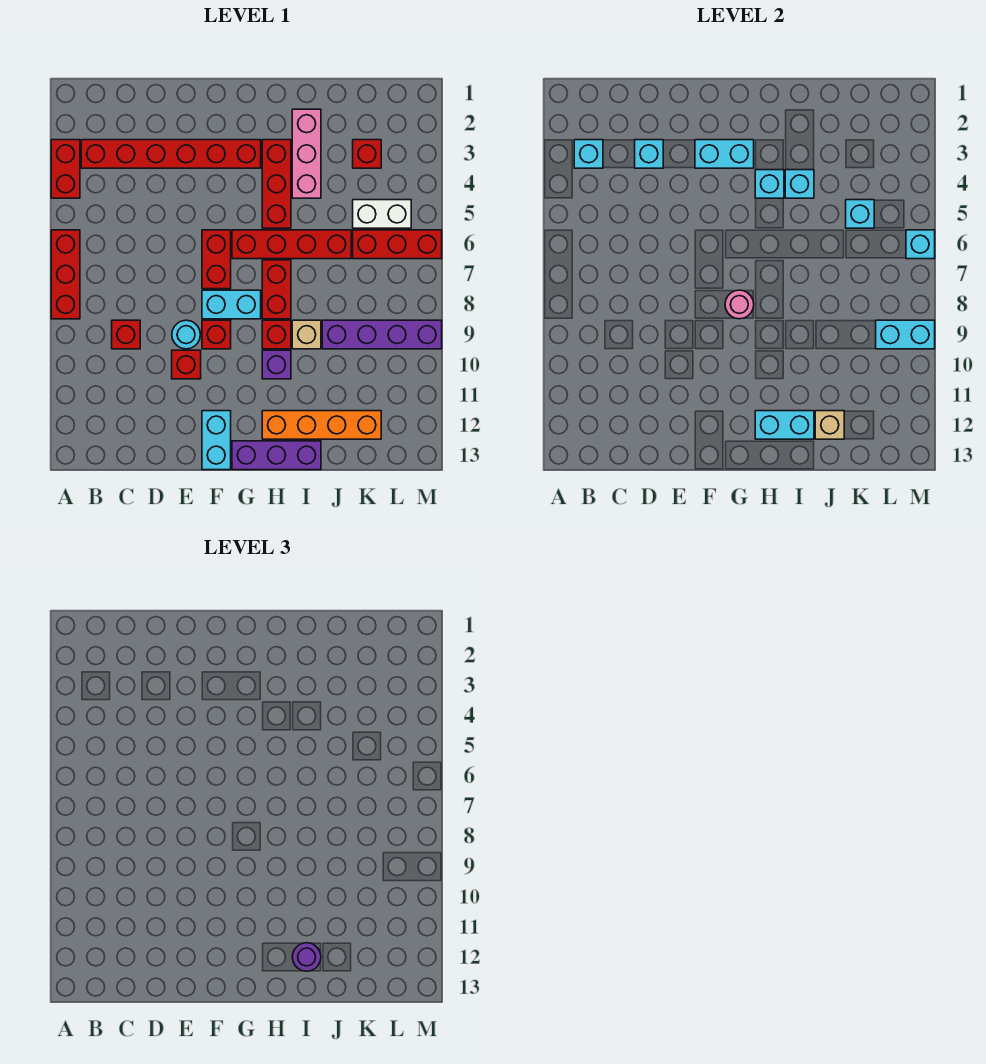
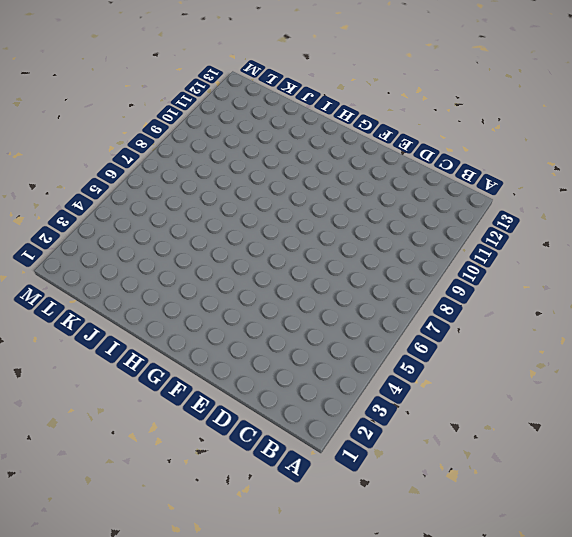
none -> red 1x2 brick [51,140,80,198]
none -> red 1x3 brick [51,230,80,319]
none -> red 1x6 brick [81,140,261,168]
none -> red 1x1 brick [112,320,140,349]

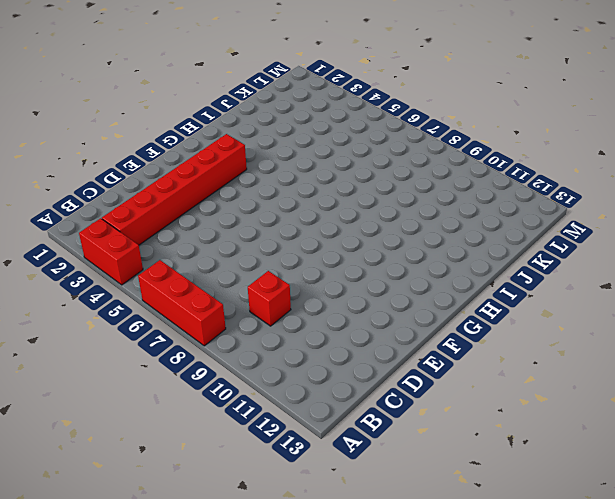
none -> cyan 1x1 round brick [172,320,200,349]
none -> red 1x1 brick [172,350,201,379]
none -> red 1x2 brick [202,230,231,289]
none -> cyan 1x2 brick [202,290,261,319]

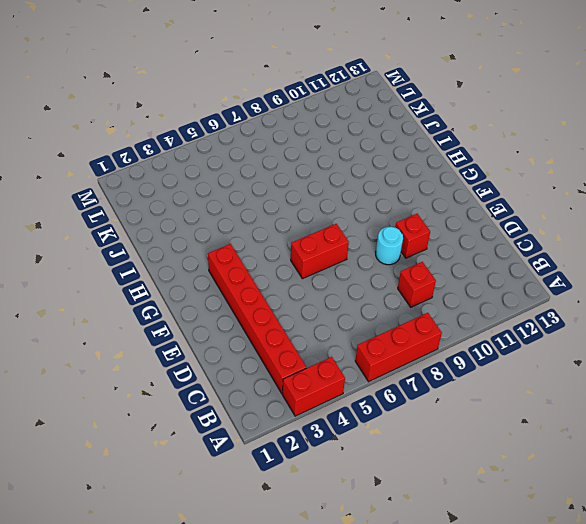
none -> cyan 1x2 brick [202,290,261,319]
none -> red 1x1 brick [202,320,231,349]
none -> cyan 1x2 brick [202,411,231,470]
none -> red 1x4 brick [232,230,351,259]

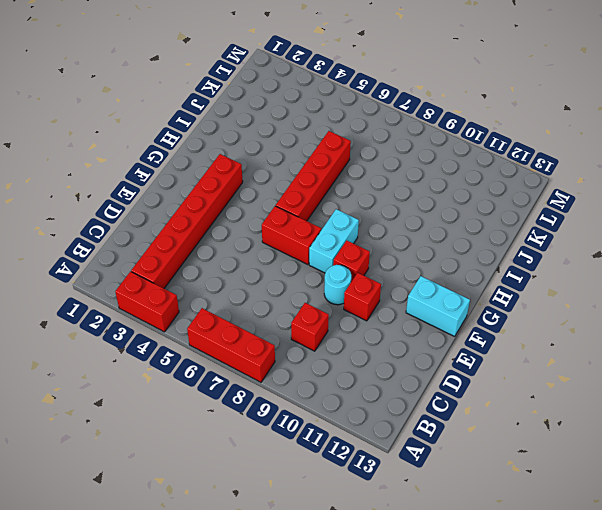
none -> purple 1x3 brick [232,441,321,470]
none -> red 1x3 brick [262,140,291,228]
none -> red 1x2 brick [262,260,291,319]
none -> red 1x1 brick [262,320,291,349]

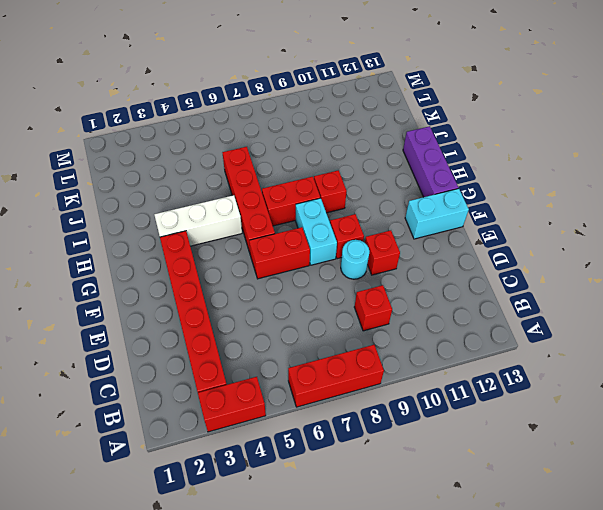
white 1x3 brick [154,195,242,246] -> red 1x3 brick [262,140,291,228]
none -> purple 1x1 brick [262,350,291,379]
none -> orange 1x4 brick [262,411,381,439]
none -> pink 1x3 brick [292,109,321,198]
none -> tan 1x1 brick [292,320,321,349]

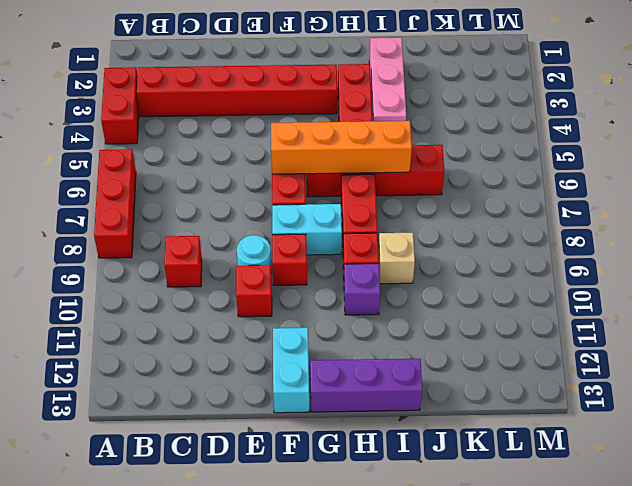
orange 1x4 brick [271,121,412,174] -> orange 1x4 brick moved to [262,411,381,439]
none -> purple 1x4 brick [322,320,442,349]
none -> red 1x1 brick [353,140,381,168]
none -> white 1x2 brick [353,200,411,228]
none -> red 1x3 brick [353,230,442,259]

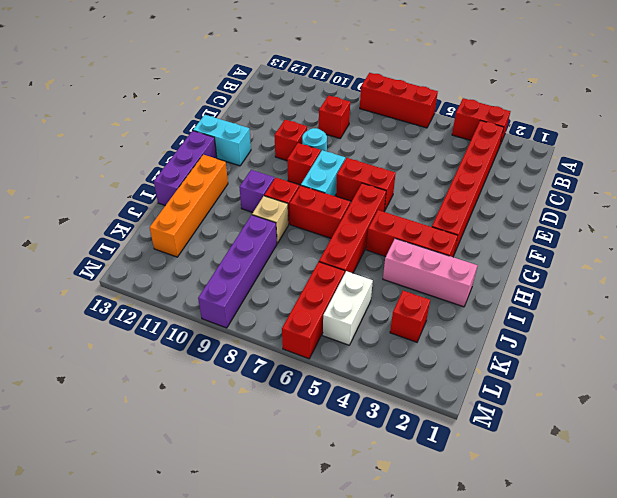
none -> cyan 1x1 brick [574,140,603,168]
none -> cyan 1x1 brick [635,140,663,168]
none -> cyan 1x2 brick [695,140,754,168]
none -> pink 1x1 round brick [725,290,754,319]

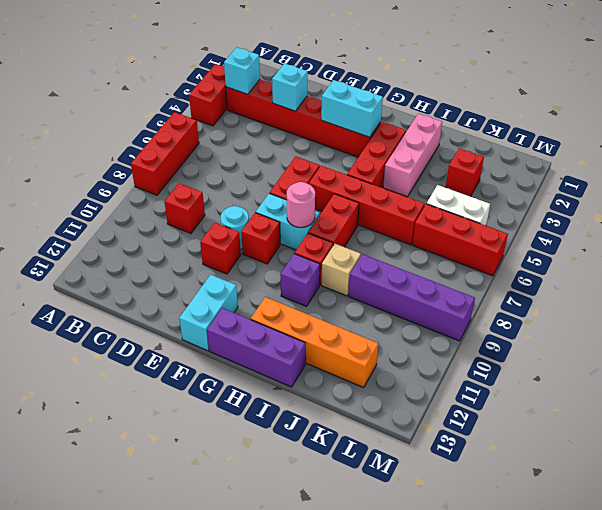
none -> cyan 1x1 brick [755,170,784,198]
none -> cyan 1x2 brick [755,411,814,439]
none -> cyan 1x1 brick [785,170,814,198]
none -> tan 1x1 brick [815,411,844,439]

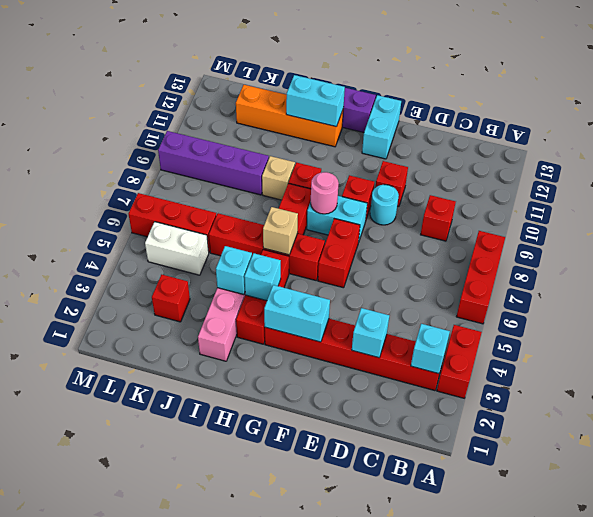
tan 1x1 brick [263,207,298,255] -> tan 1x1 brick moved to [815,411,844,439]
none -> purple 1x1 brick [262,350,291,379]
none -> cyan 1x1 brick [846,200,874,228]
none -> cyan 1x2 brick [876,320,935,349]
none -> cyan 1x1 brick [906,230,935,259]

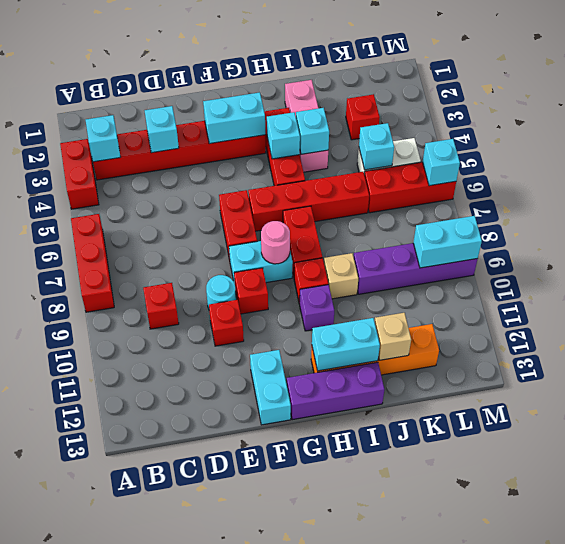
none -> purple 1x1 round brick [292,943,321,971]

